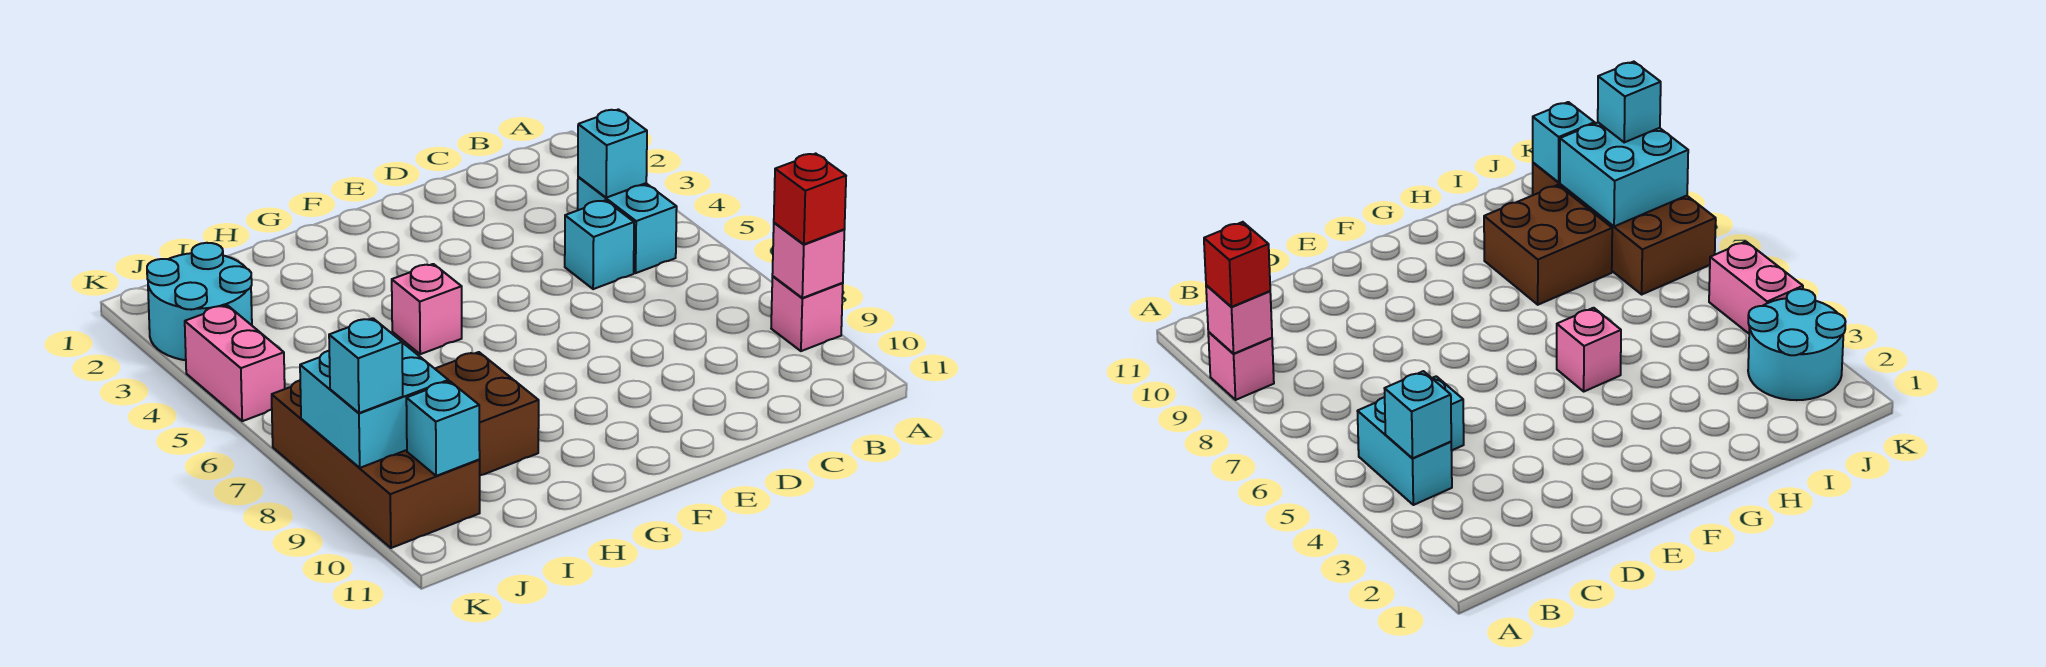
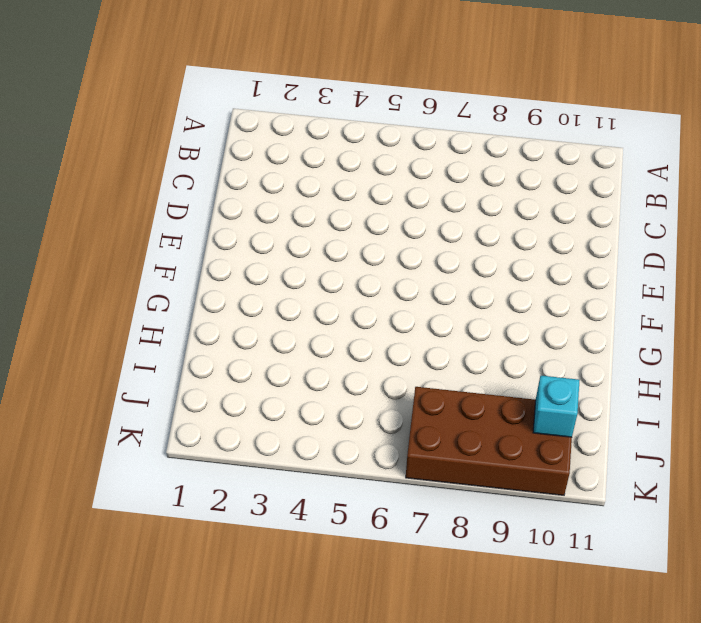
none -> pink 1x1 brick [771,276,843,351]
none -> cyan 1x2 brick [578,177,677,273]
none -> cyan 1x1 brick [565,200,634,289]

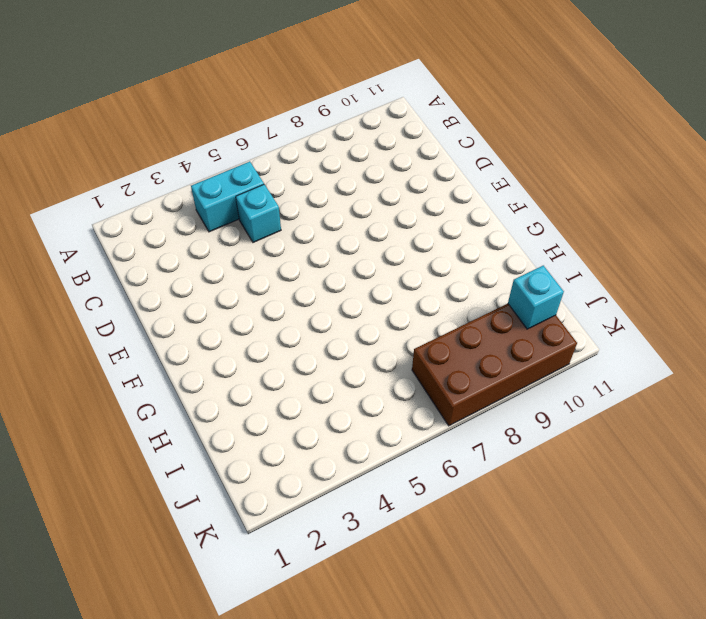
none -> pink 1x1 brick [771,276,843,351]
none -> pink 1x1 brick [392,264,462,354]
none -> brown 2x2 brick [435,352,539,475]

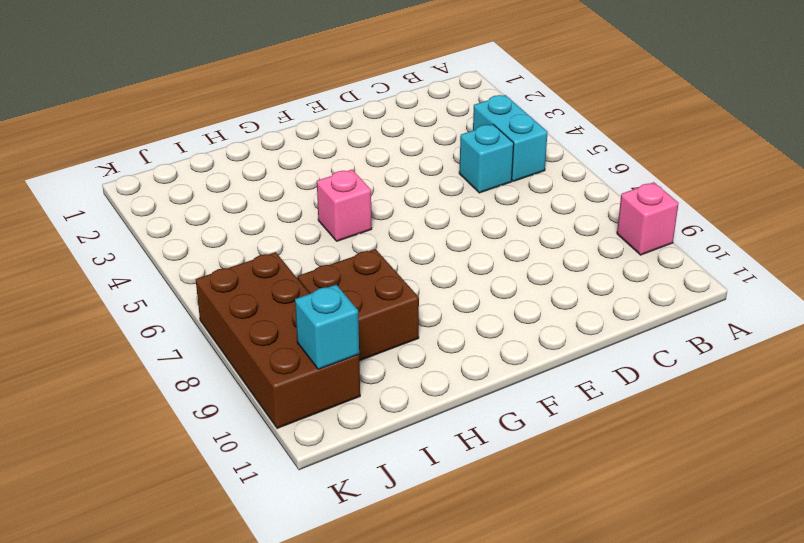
none -> cyan 2x2 round brick [147,243,252,360]
none -> pink 1x2 brick [185,305,285,421]
none -> pink 1x1 brick [772,223,844,298]

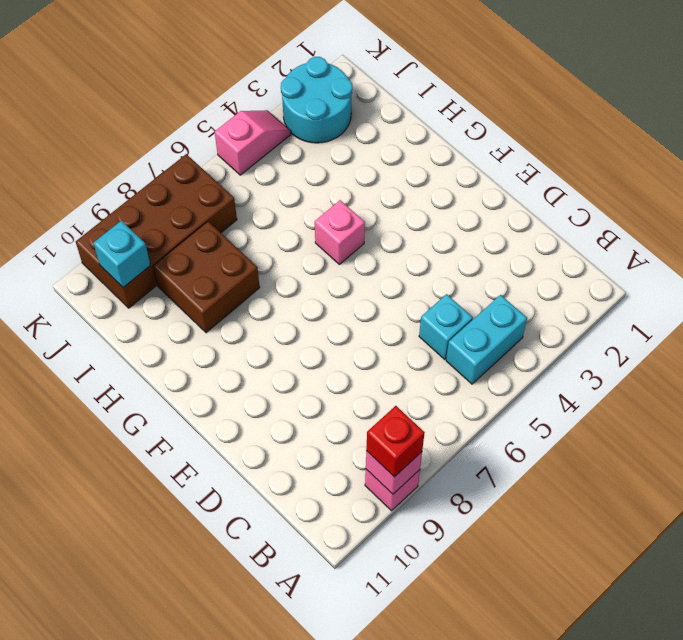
pink 1x2 slope [215,110,291,175] -> pink 1x2 brick [185,305,285,421]
none -> cyan 1x1 brick [578,109,647,198]
none -> cyan 2x2 brick [300,342,448,468]
none -> cyan 1x1 brick [329,318,403,413]

